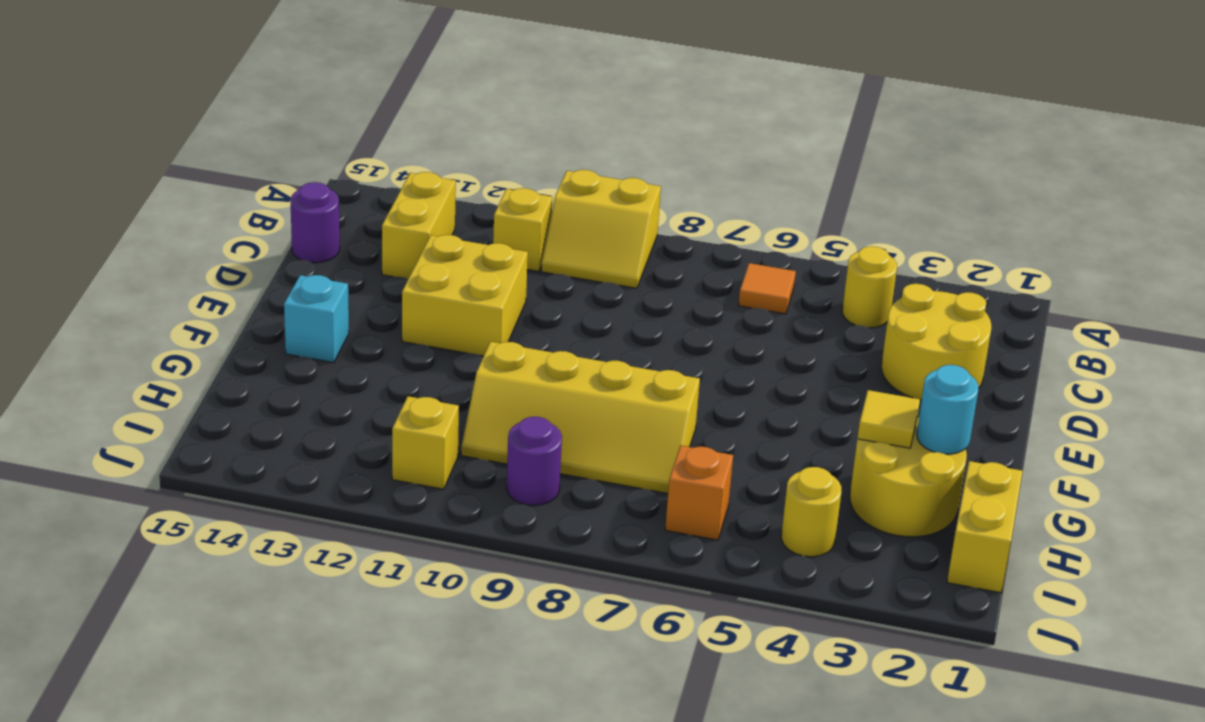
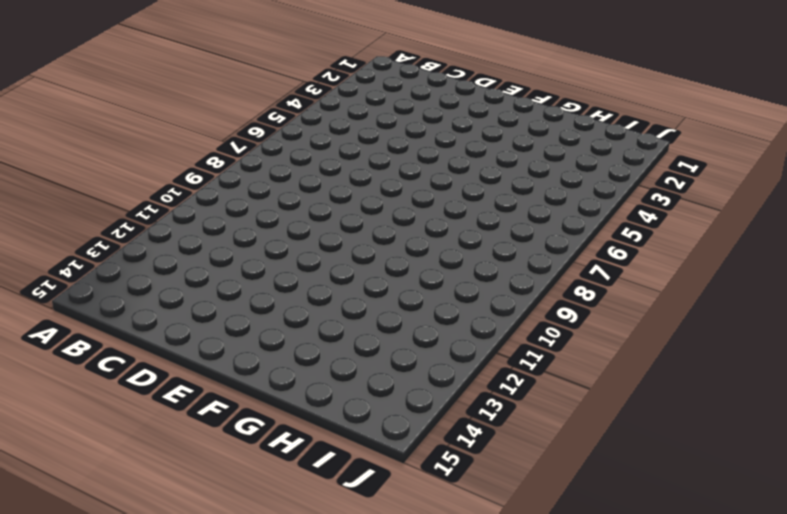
none -> yellow 2x2 slope [541,170,661,288]
none -> yellow 1x1 round brick [842,246,897,328]
none -> orange 1x1 tile [738,263,796,314]

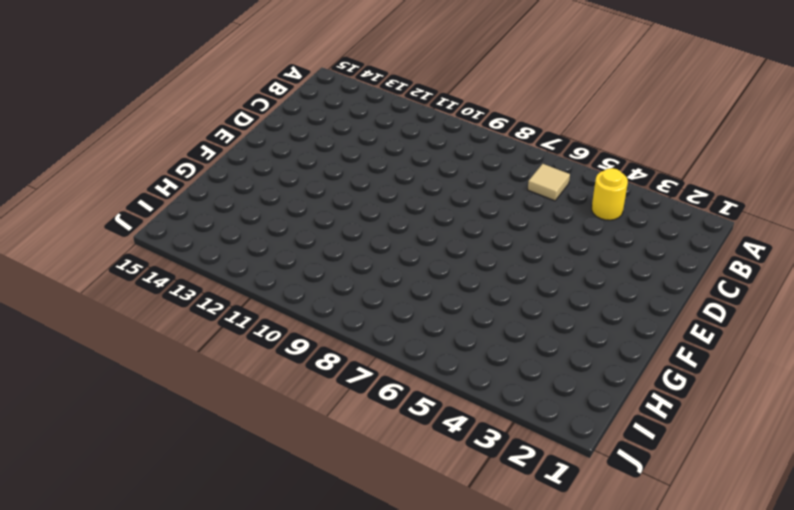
tan 1x1 tile [528,164,570,201] -> orange 1x1 tile [738,263,796,314]
none -> yellow 2x2 slope [541,170,661,288]
none -> yellow 1x1 brick [493,188,552,272]
none -> yellow 1x2 brick [382,172,456,279]

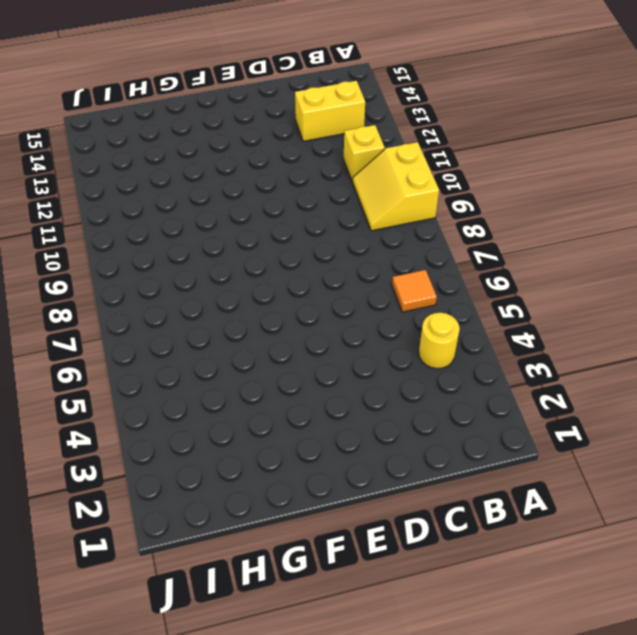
none -> yellow 2x2 round brick [881,284,991,400]
none -> purple 1x1 round brick [290,182,340,263]
none -> yellow 2x2 brick [402,235,528,356]

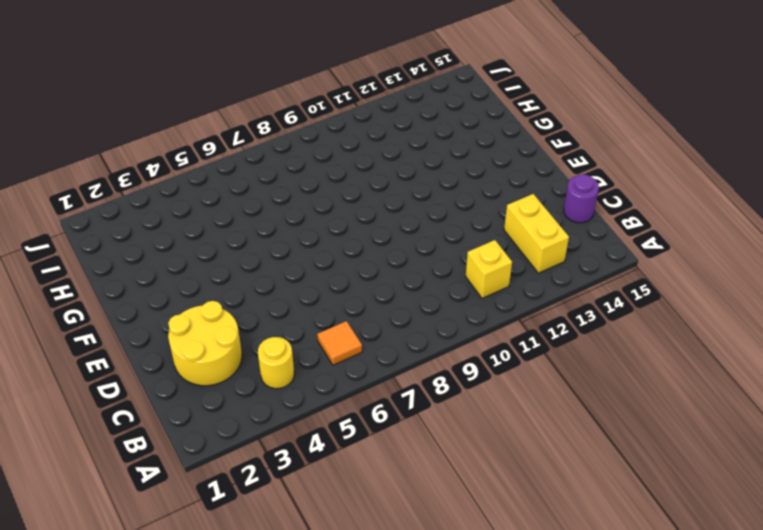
none -> yellow 2x2 slope [541,170,661,288]
none -> yellow 2x2 brick [402,235,528,356]
none -> cyan 1x1 brick [284,275,349,363]

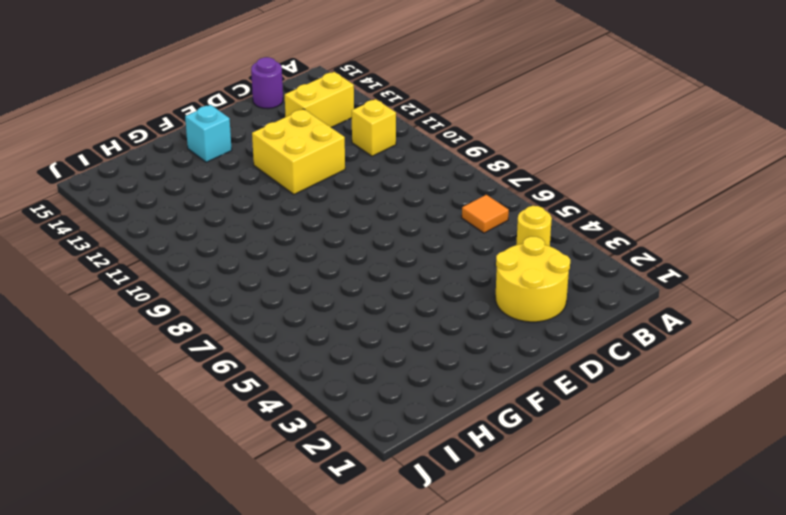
none -> yellow 2x2 slope [541,170,661,288]
none -> yellow 2x2 round brick [850,417,967,537]
none -> yellow 2x4 slope [461,342,700,494]

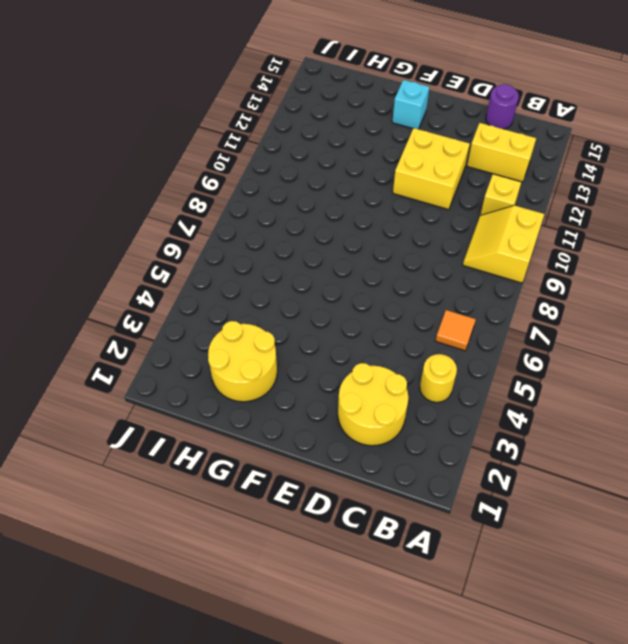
none -> yellow 2x4 slope [461,342,700,494]
none -> yellow 1x2 brick [947,461,1023,593]
none -> yellow 1x1 round brick [781,467,841,557]

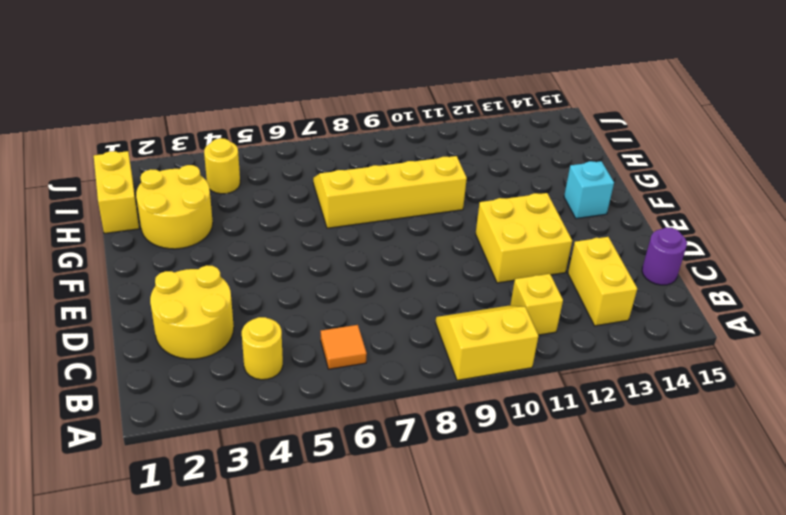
none -> orange 1x1 brick [665,446,733,540]
none -> purple 1x1 round brick [506,417,562,505]
none -> yellow 1x1 brick [392,396,459,489]

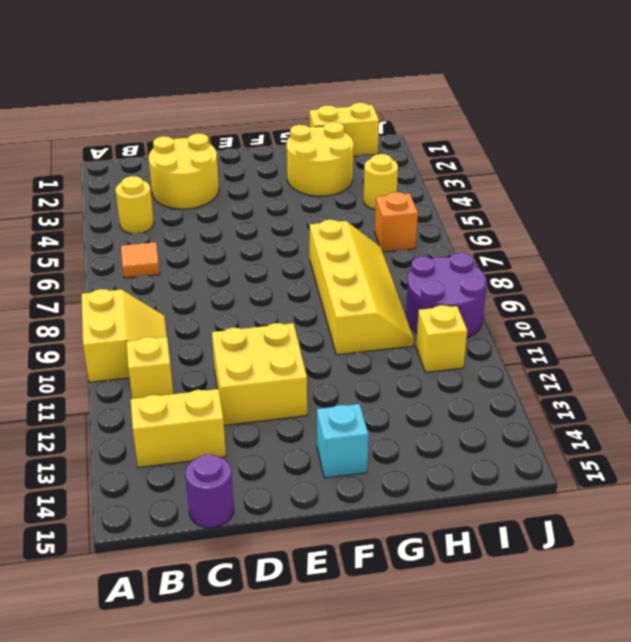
purple 2x2 round brick [406,253,487,338] -> purple 1x1 round brick [506,417,562,505]
none -> cyan 1x1 round brick [917,365,979,454]
none -> yellow 1x1 tile [857,390,920,448]

